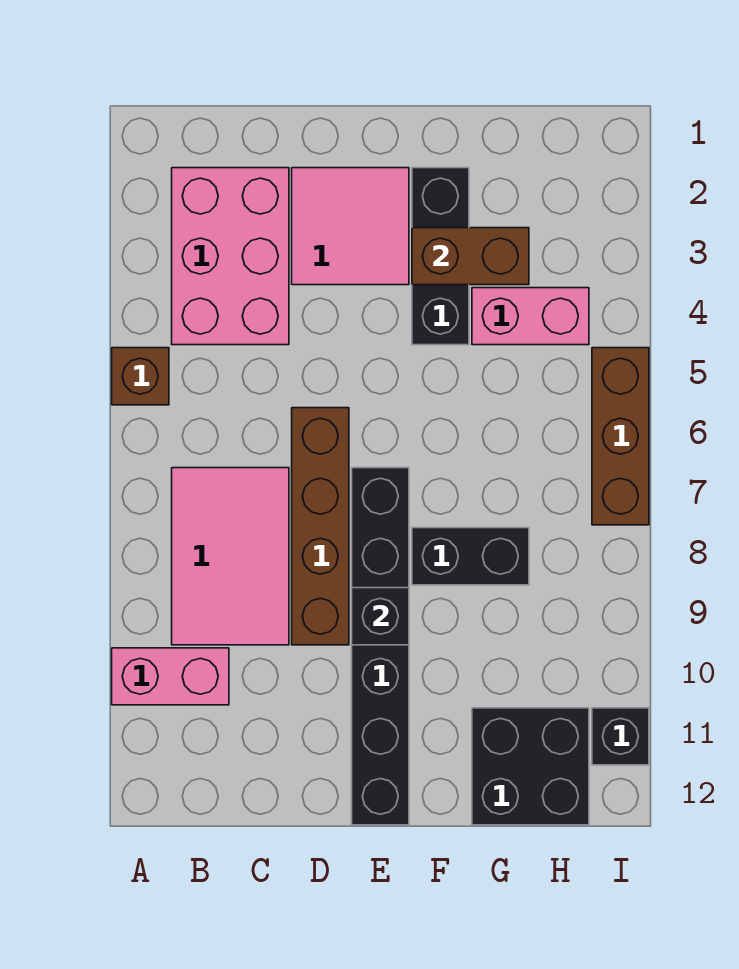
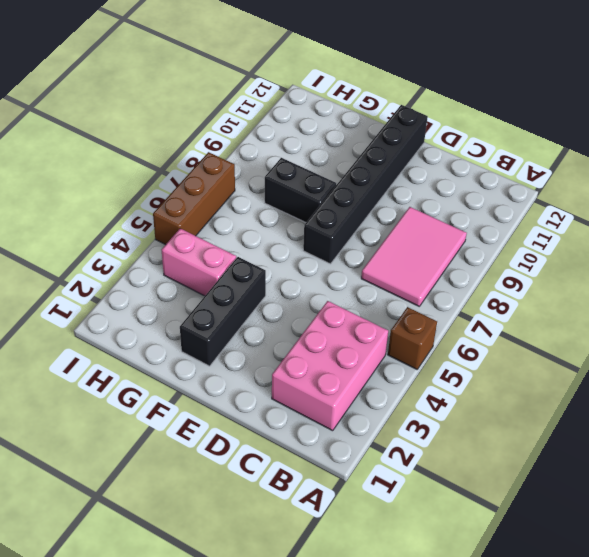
none -> pink 1x2 brick [112,648,229,705]
none -> pink 2x2 tile [292,168,409,285]
none -> brown 1x4 brick [292,408,349,645]

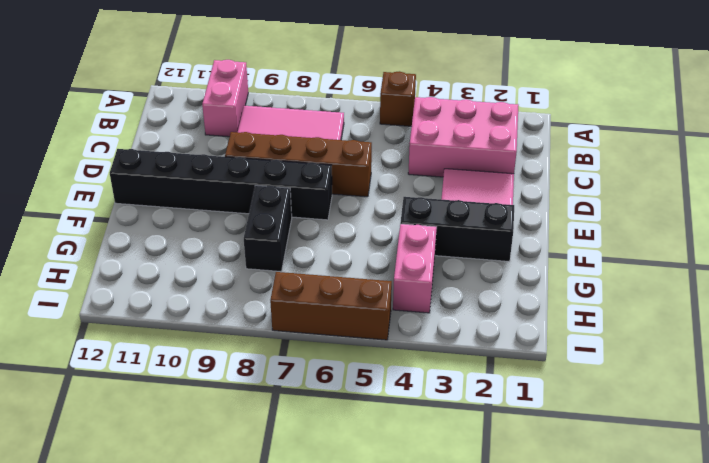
none -> black 2x2 brick [472,708,589,825]
none -> black 1x1 brick [592,708,649,765]
none -> black 1x1 brick [352,588,409,645]

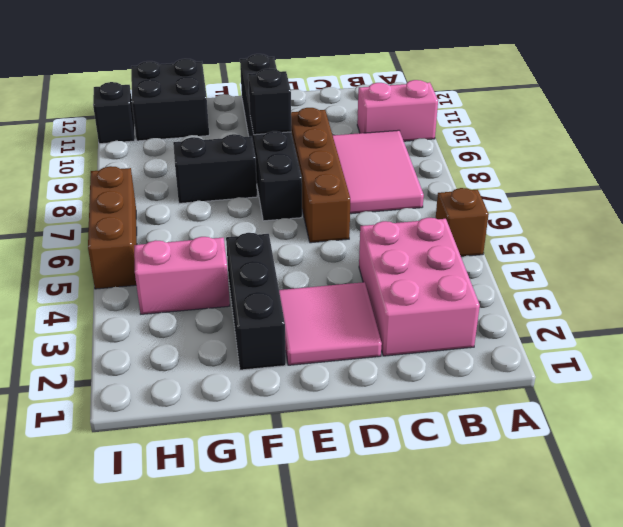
none -> brown 1x2 brick [412,228,529,285]

